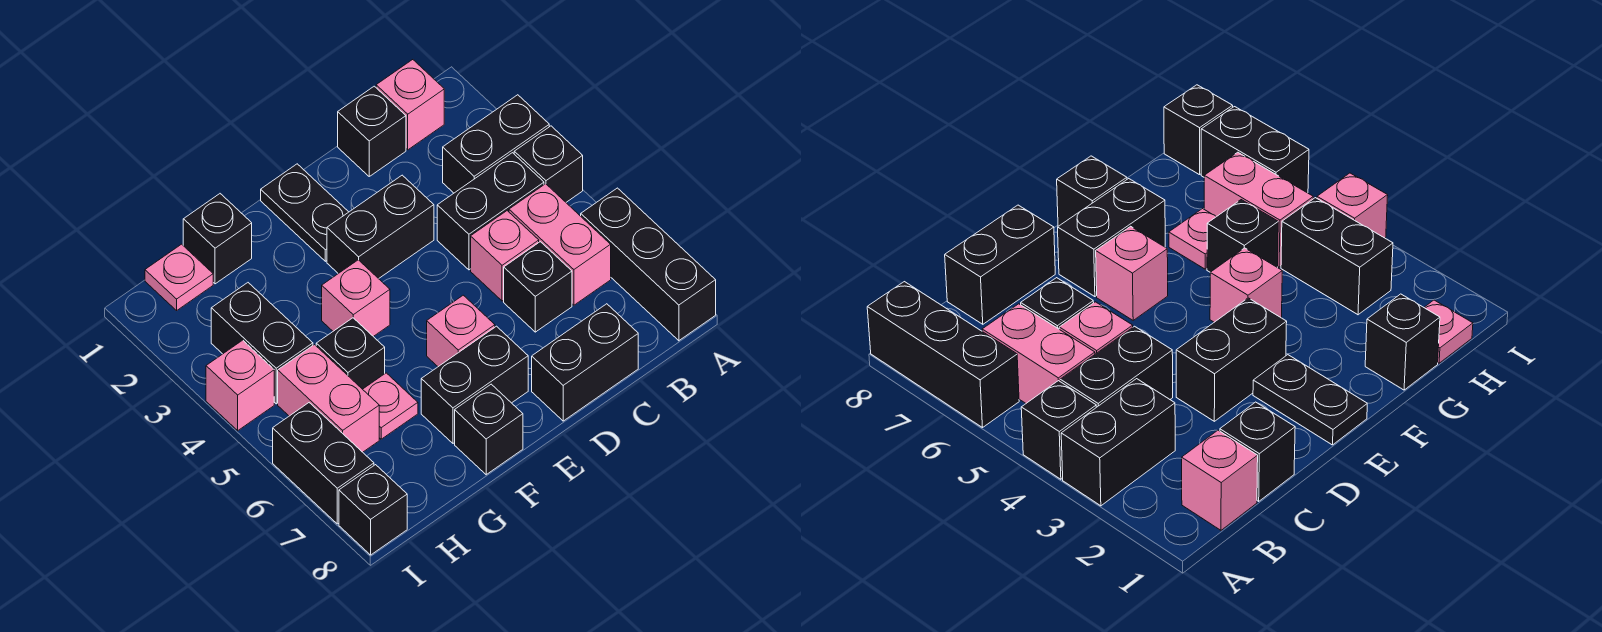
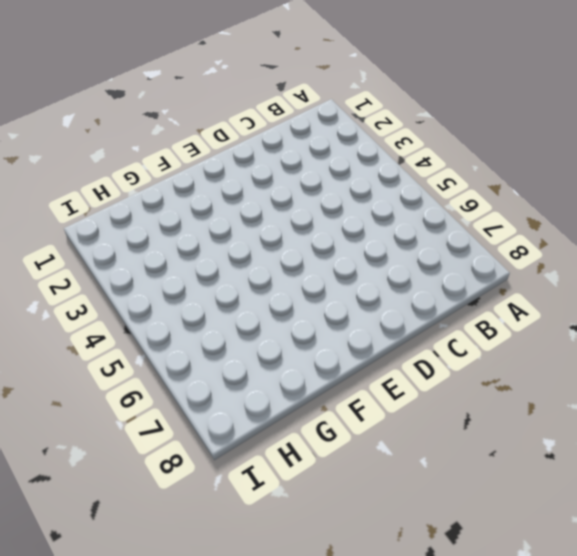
none -> black 1x2 brick [443,95,549,193]
none -> black 1x1 brick [514,126,583,202]
none -> black 1x3 brick [581,188,716,341]

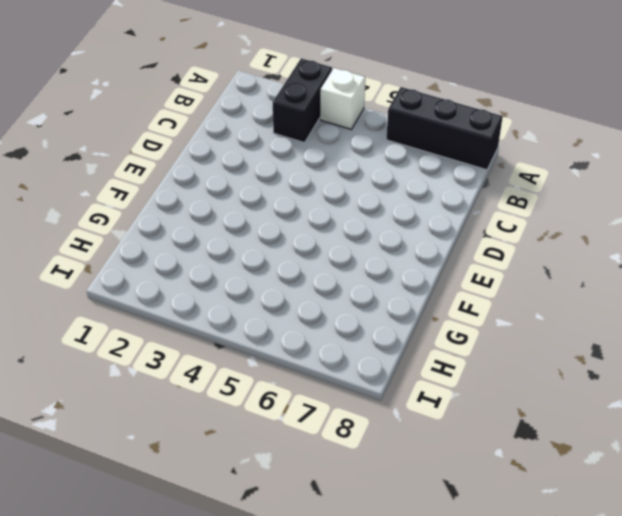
white 1x1 brick [320,68,365,129] -> black 1x1 brick [514,126,583,202]
none -> pink 1x1 brick [376,60,444,150]
none -> black 1x2 brick [437,153,544,270]
none -> pink 1x2 brick [509,184,611,305]

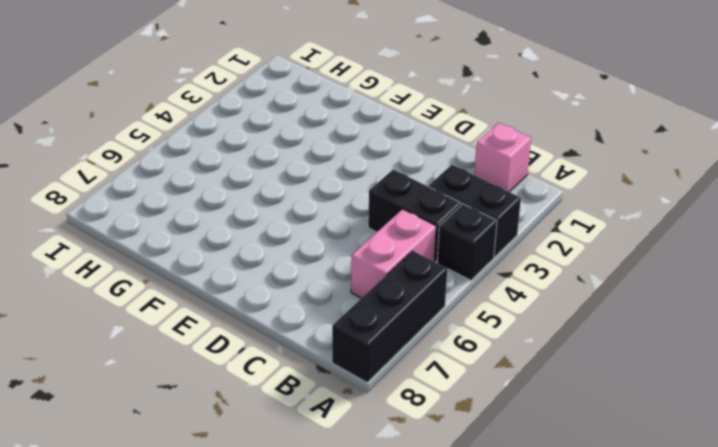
none -> black 1x1 brick [338,86,406,176]
none -> pink 1x1 brick [471,211,539,301]
none -> black 1x1 brick [504,242,572,332]

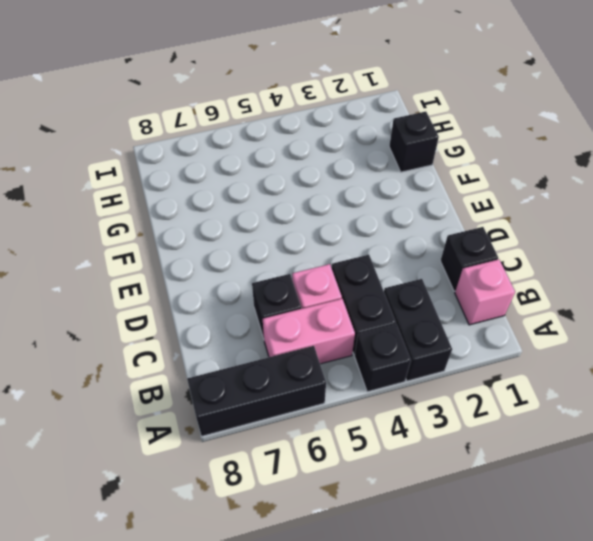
none -> black 1x2 brick [532,304,638,421]
none -> black 1x2 brick [327,175,434,279]
none -> black 1x2 plate [261,164,348,261]

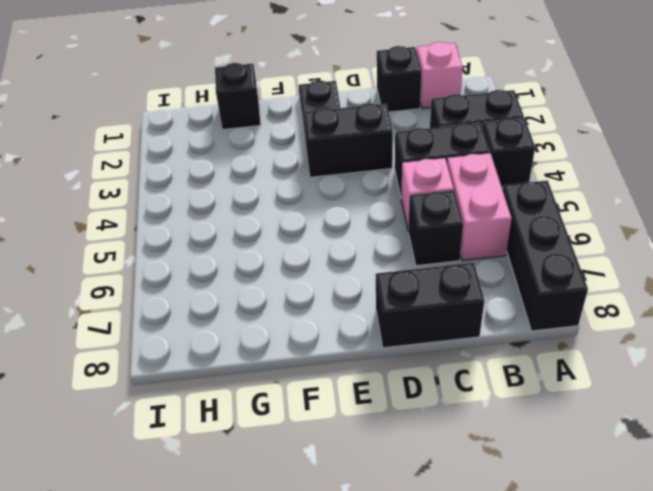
none -> pink 1x1 brick [427,295,495,367]
none -> black 1x2 brick [421,326,528,443]
none -> pink 1x1 brick [322,260,390,336]

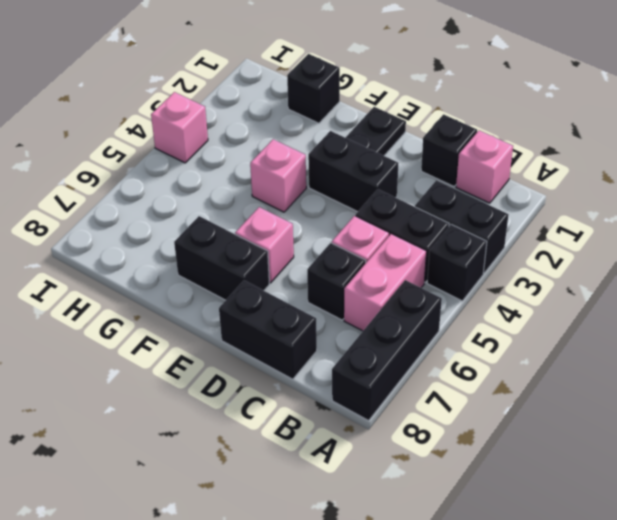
none -> black 1x1 brick [455,384,523,475]
none -> black 1x1 brick [316,318,385,389]
none -> pink 1x1 plate [363,373,418,439]

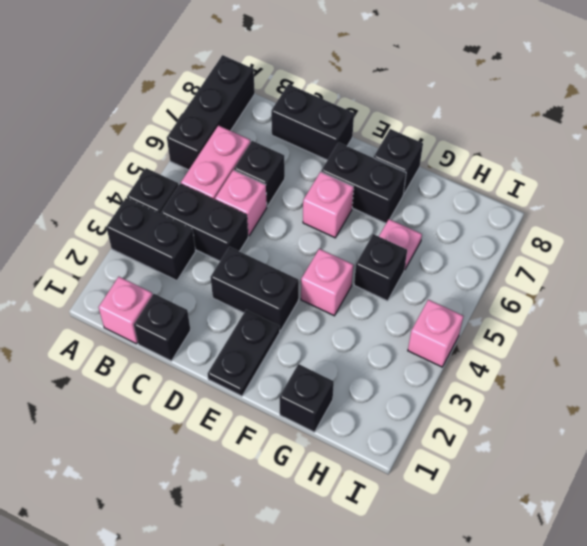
none -> pink 1x1 plate [145,244,213,310]
none -> black 1x2 brick [211,283,313,404]
none -> pink 1x2 brick [278,345,379,452]

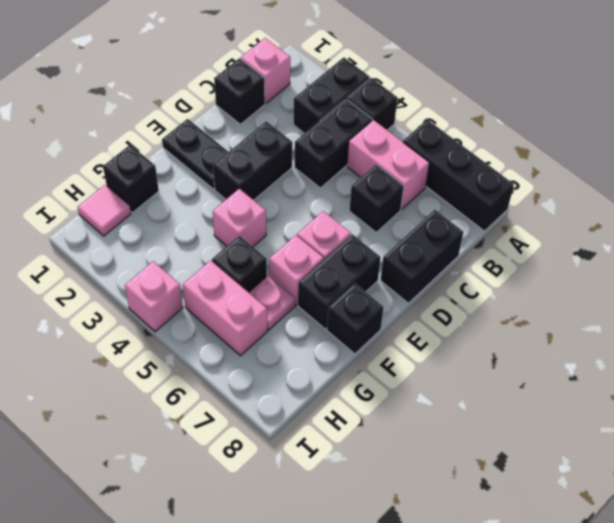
pink 1x1 brick [269,235,324,305] -> pink 1x1 brick moved to [471,211,539,301]
pink 1x1 tile [78,185,131,236] -> pink 1x1 plate [145,244,213,310]
none -> black 1x2 brick [211,283,313,404]
none -> black 1x2 brick [273,403,374,524]
none -> black 1x1 brick [339,465,407,555]

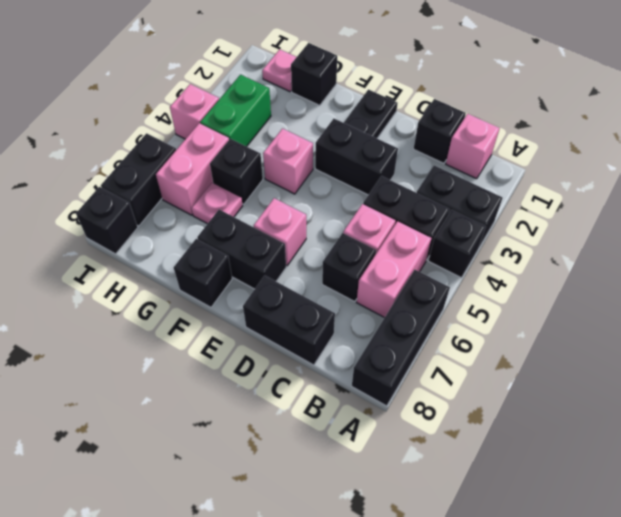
green 1x2 brick [200,75,271,147] -> black 1x2 brick [211,283,313,404]

